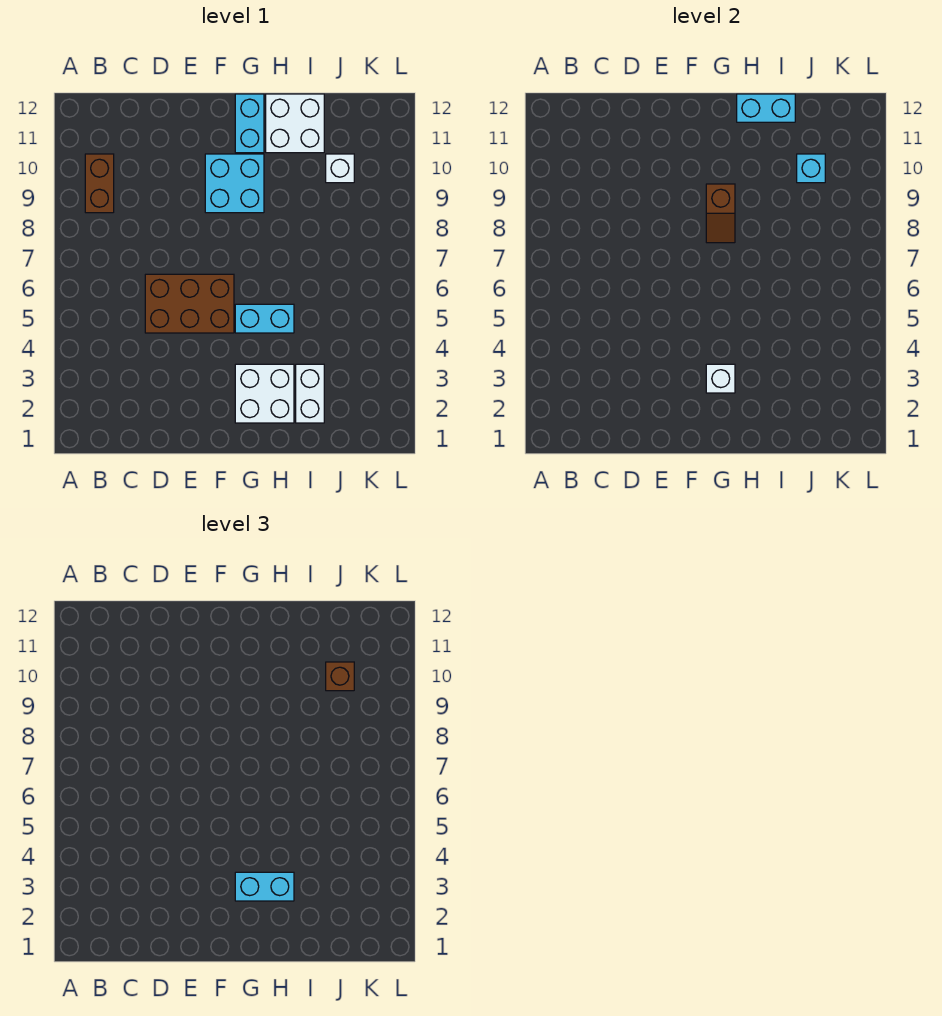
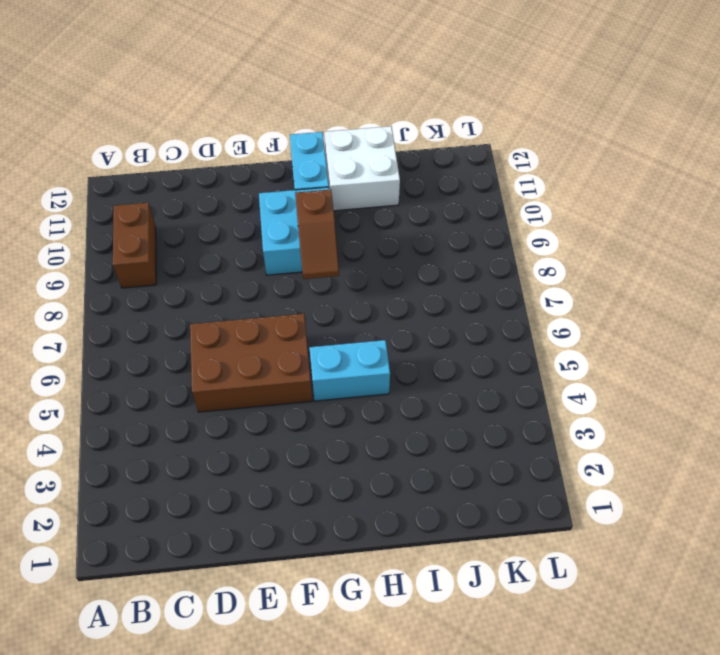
none -> white 2x2 brick [235,364,294,423]
none -> white 1x2 brick [296,364,324,423]
none -> white 1x1 brick [326,154,354,183]

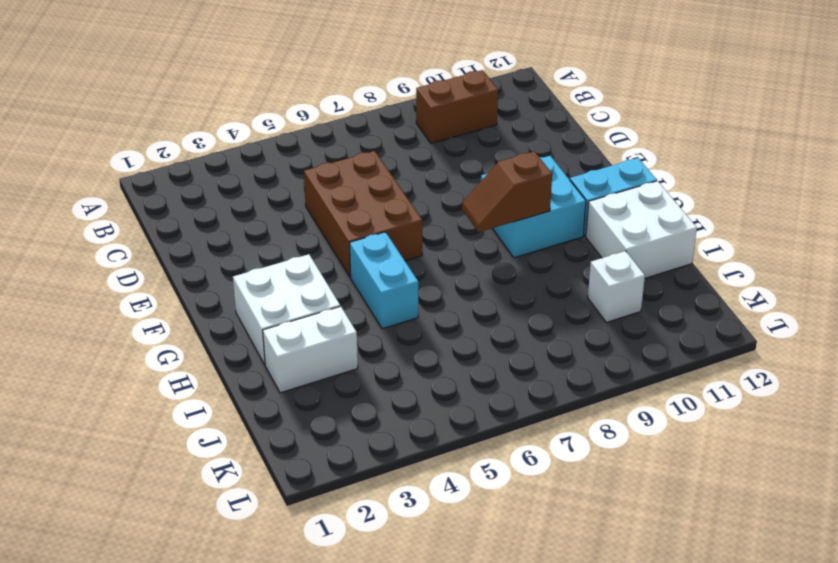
none -> white 1x1 brick [706,364,735,393]
none -> cyan 1x2 brick [737,94,795,122]
none -> cyan 1x1 brick [797,154,825,183]

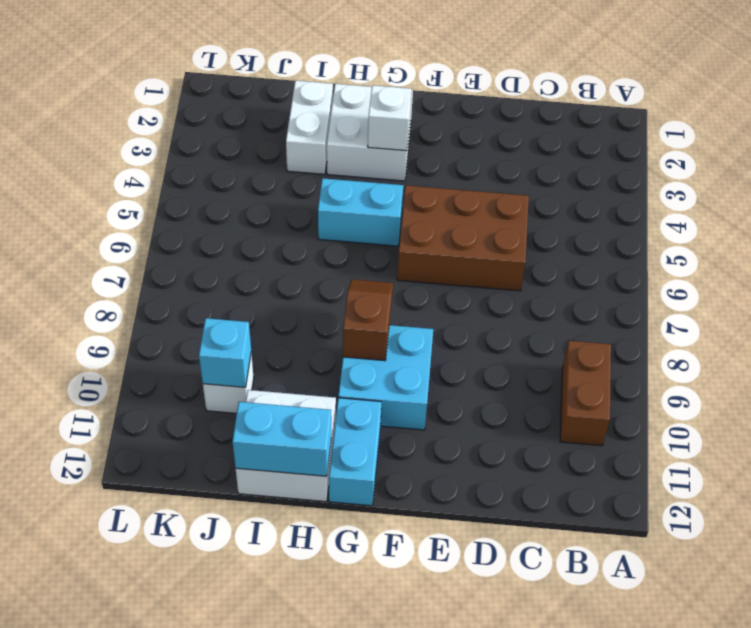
none -> cyan 1x2 brick [235,872,294,901]
none -> brown 1x1 brick [326,662,354,691]

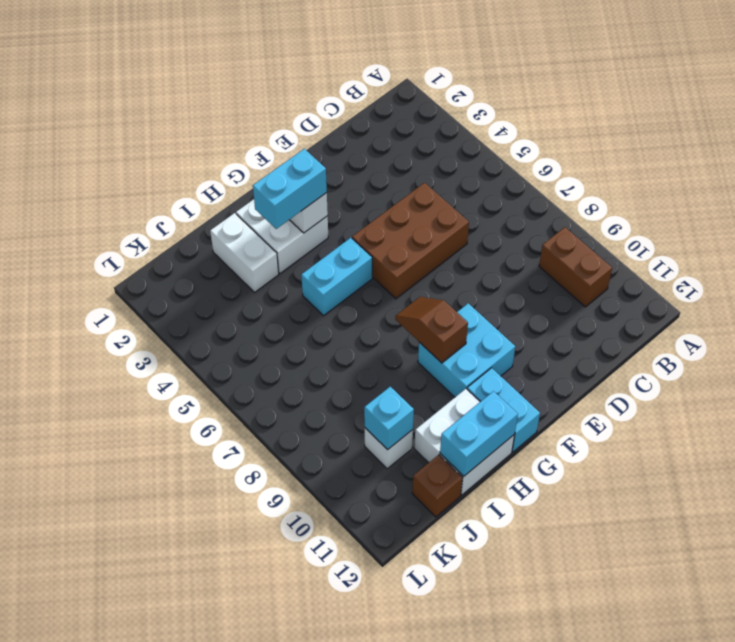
brown 1x1 brick [412,455,463,517] -> brown 1x1 brick moved to [326,662,354,691]

